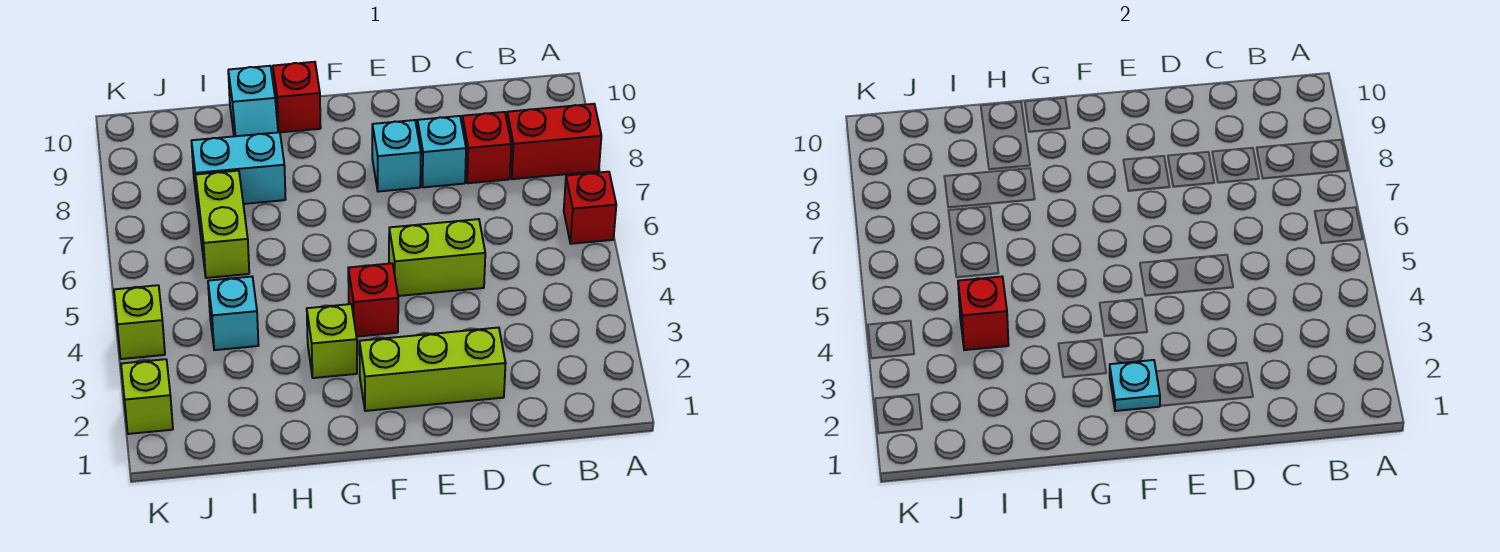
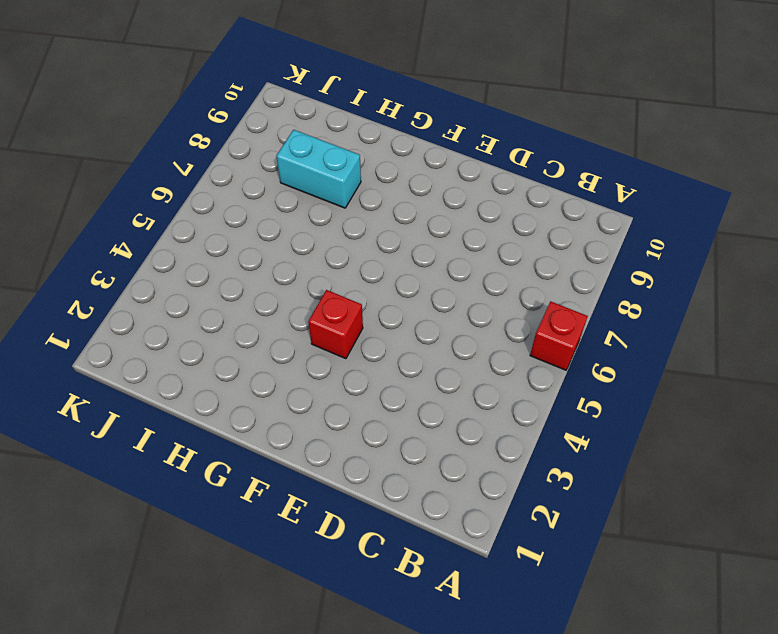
none -> red 1x2 brick [507,104,601,179]
none -> red 1x1 brick [462,112,511,183]
none -> lime 1x3 brick [359,328,506,411]

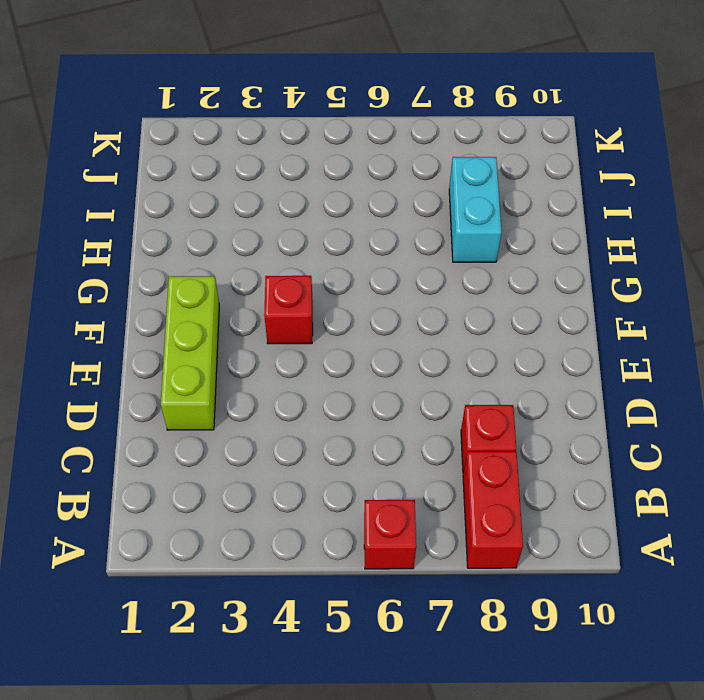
none -> lime 1x2 brick [389,219,485,296]
none -> cyan 1x1 brick [417,116,466,187]
none -> cyan 1x1 brick [372,120,421,192]

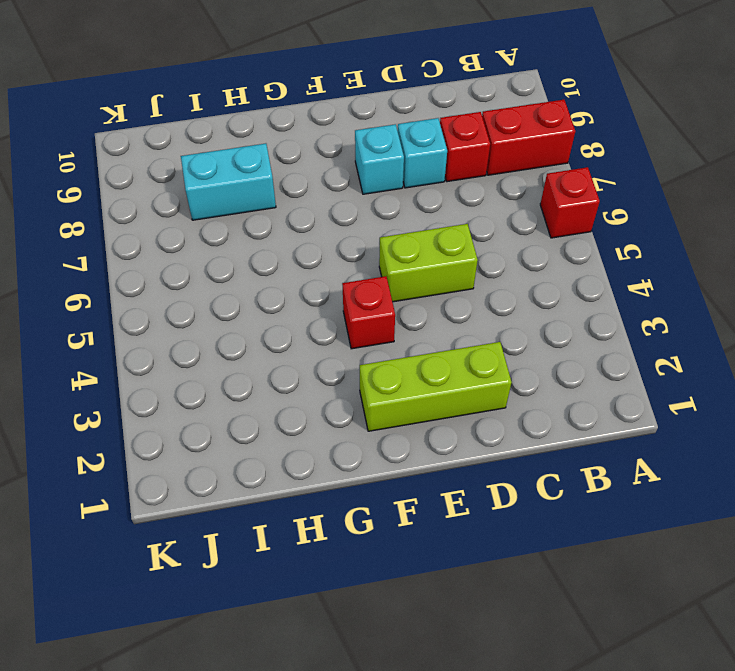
none -> lime 1x1 brick [307,304,357,378]
none -> red 1x1 brick [273,62,321,132]
none -> cyan 1x2 slope [228,66,278,136]

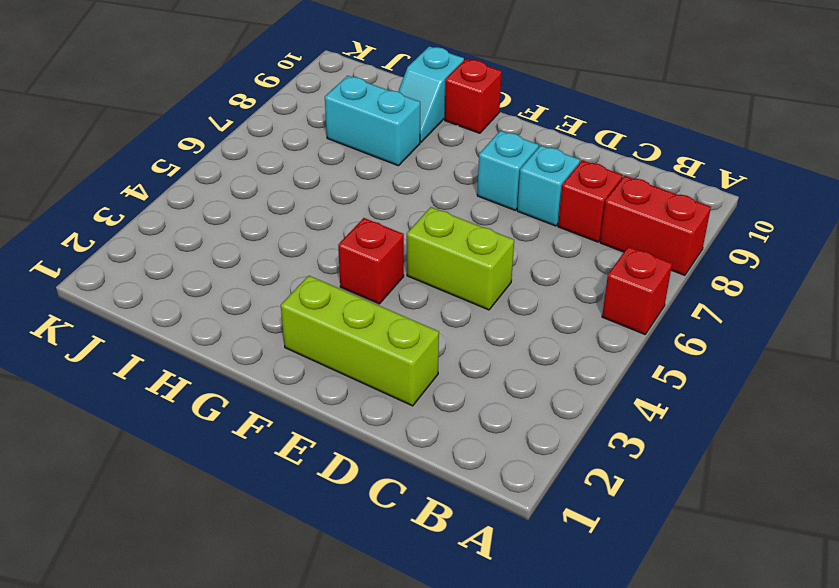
none -> lime 1x1 brick [307,304,357,378]
none -> cyan 1x1 brick [208,277,259,350]
none -> lime 1x2 brick [196,171,249,278]

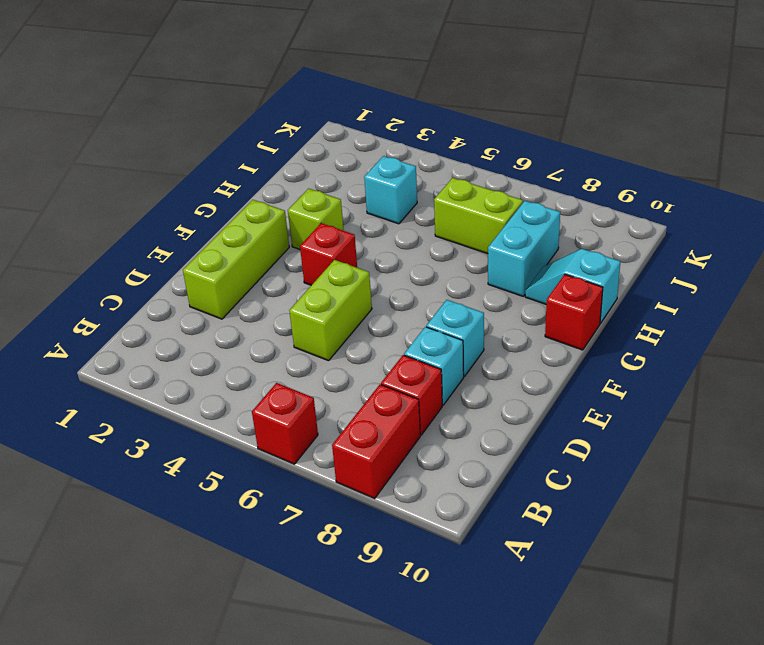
none -> lime 1x1 brick [121,359,173,434]
none -> lime 1x1 brick [114,285,165,359]
none -> cyan 1x1 plate [1110,360,1160,411]

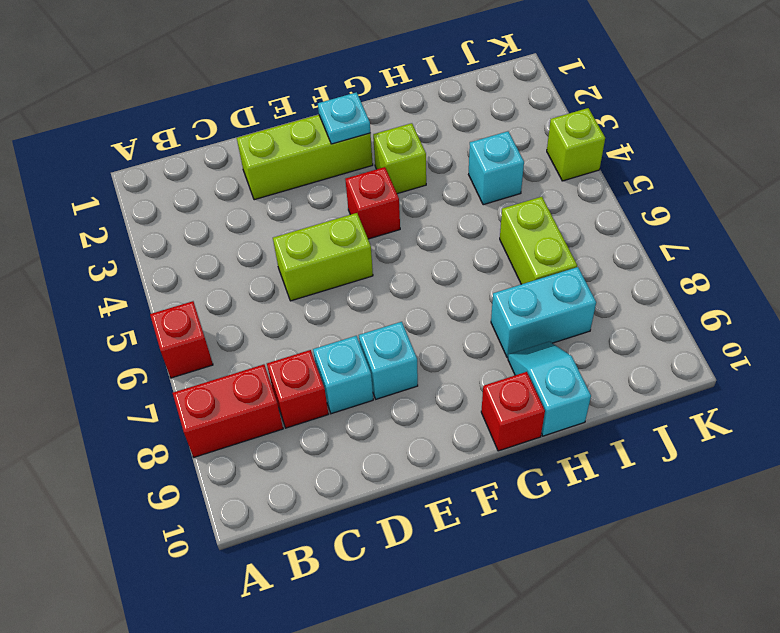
none -> lime 1x1 brick [121,359,173,434]
none -> red 1x1 brick [958,277,1009,350]

